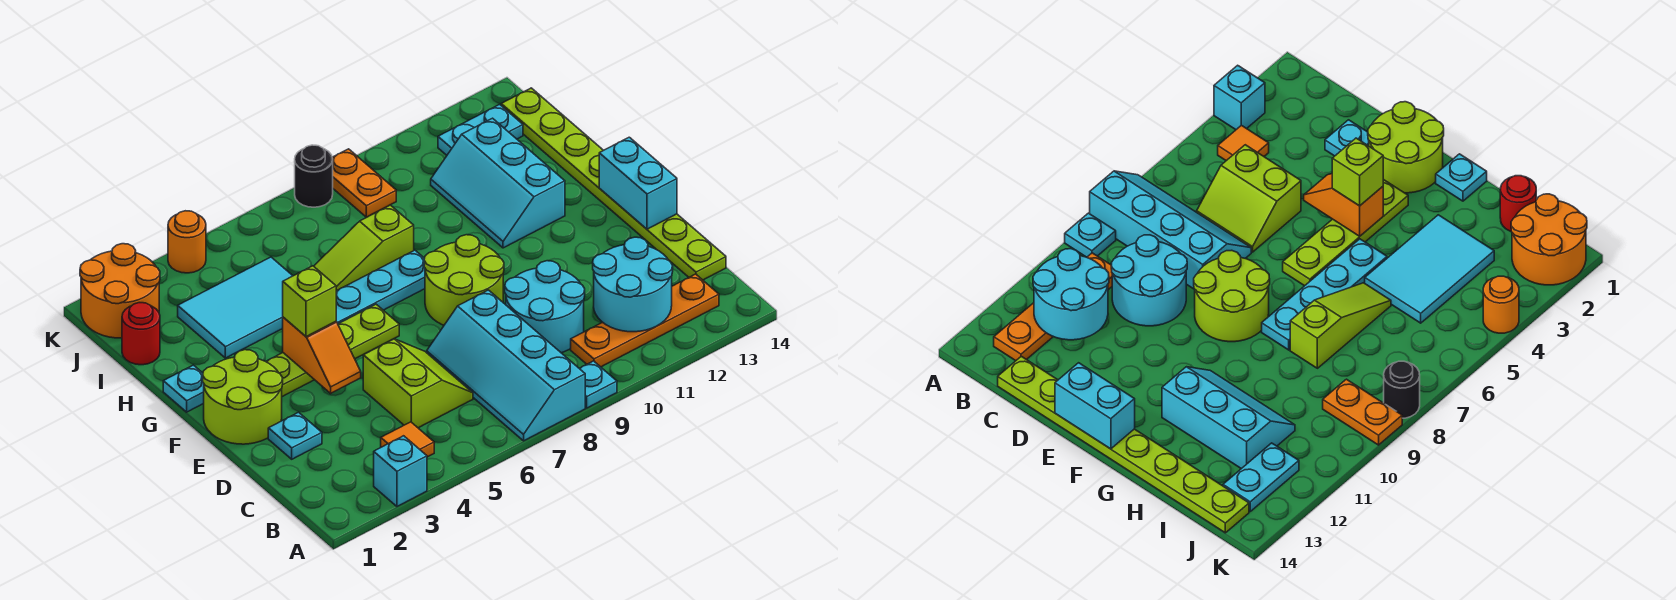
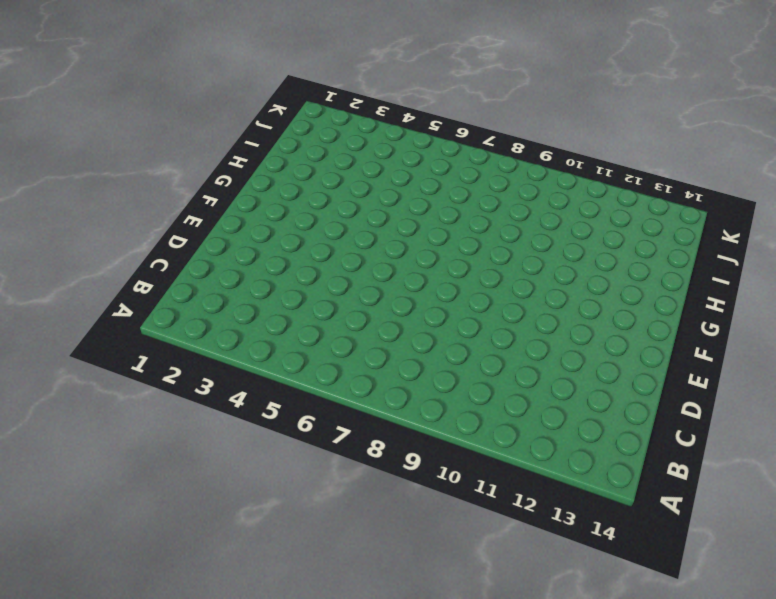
none -> cyan 1x1 brick [374,436,427,506]
none -> cyan 2x4 slope [427,290,585,441]
none -> cyan 1x1 plate [579,361,617,408]

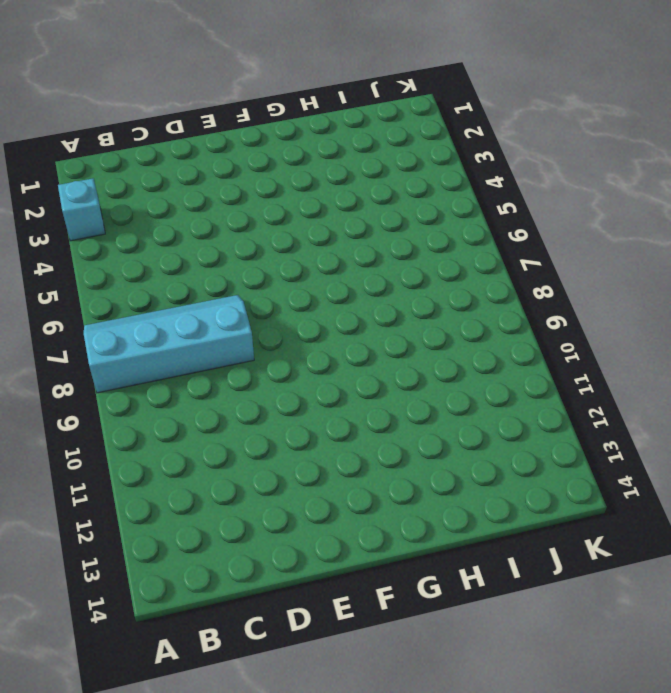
none -> cyan 1x1 plate [579,361,617,408]
none -> orange 1x1 tile [381,422,434,457]
none -> orange 1x4 plate [571,274,719,367]

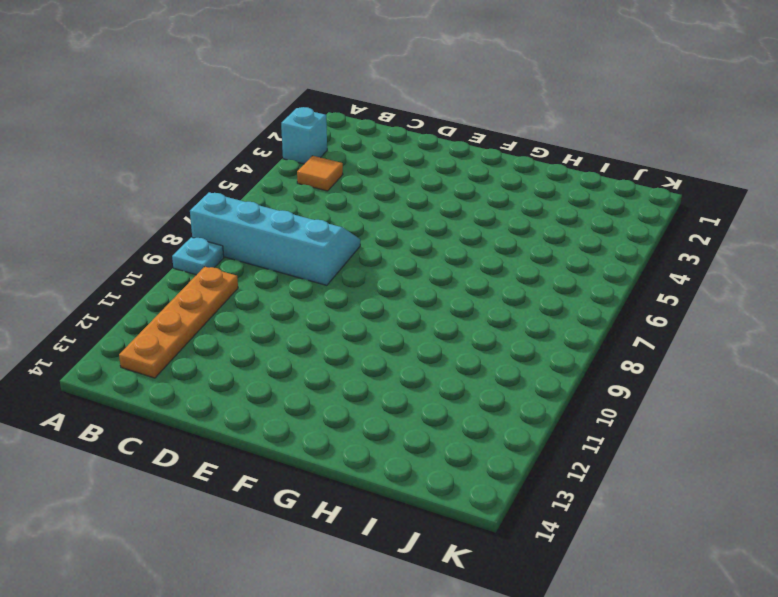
none -> lime 2x2 slope [363,339,473,428]
none -> cyan 2x2 round brick [505,261,585,353]
none -> lime 1x8 plate [501,88,726,280]

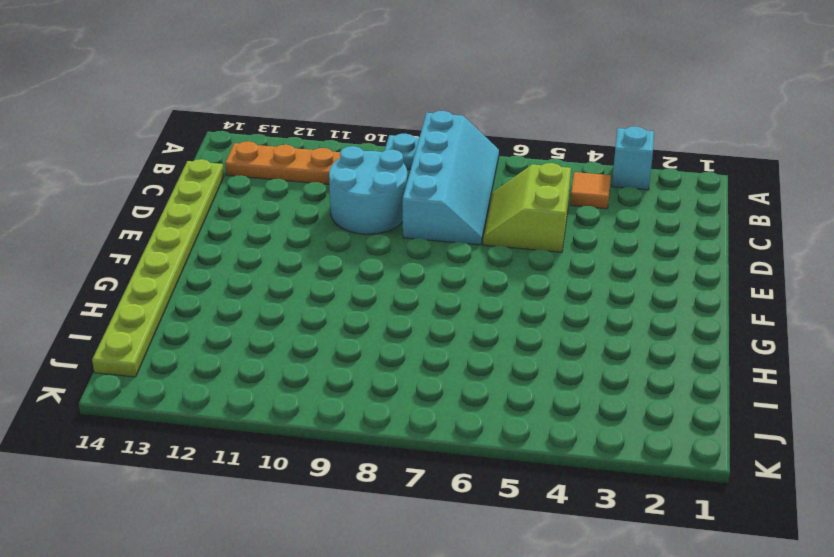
none -> cyan 1x1 plate [268,412,322,459]
none -> lime 2x2 round brick [203,350,283,444]
none -> lime 2x2 round brick [424,235,504,325]

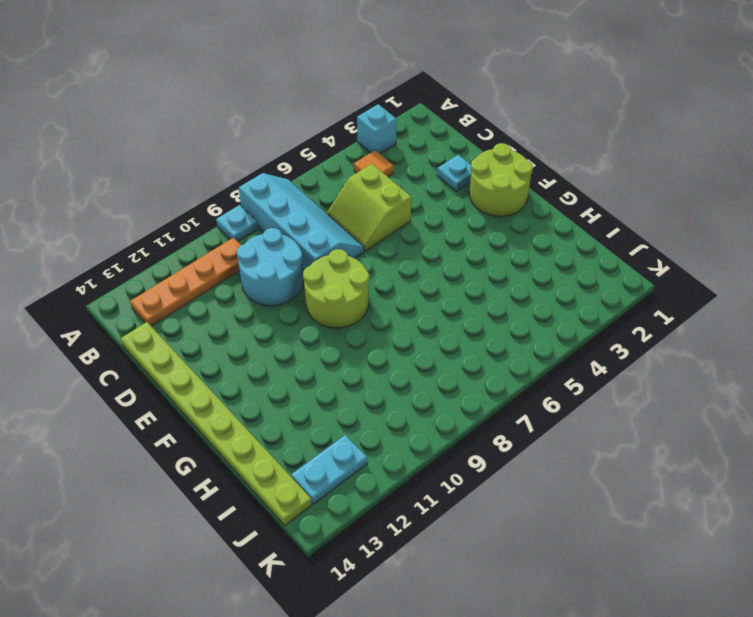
none -> lime 1x4 plate [266,304,399,397]
none -> cyan 1x1 plate [163,365,204,412]
none -> cyan 1x4 plate [336,250,425,324]

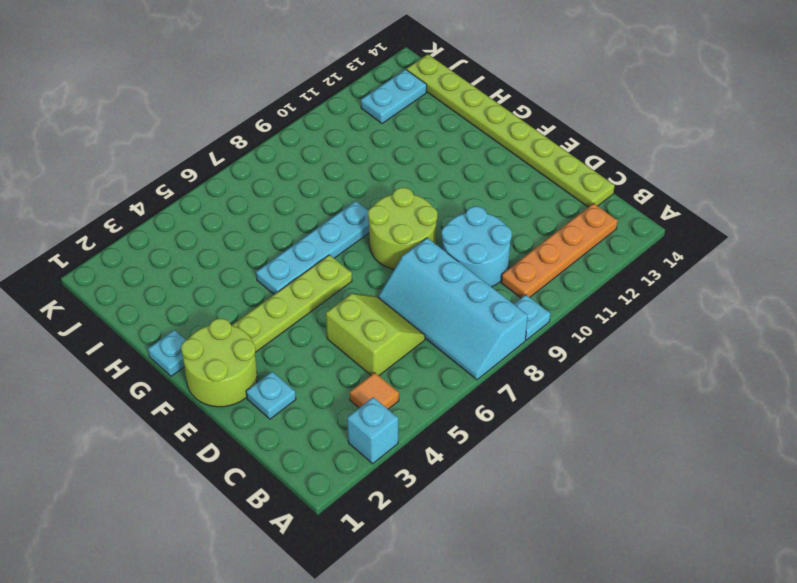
none -> cyan 2x3 slope [431,118,565,248]
none -> cyan 2x3 tile [178,257,293,358]
none -> lime 1x3 slope [314,205,414,291]

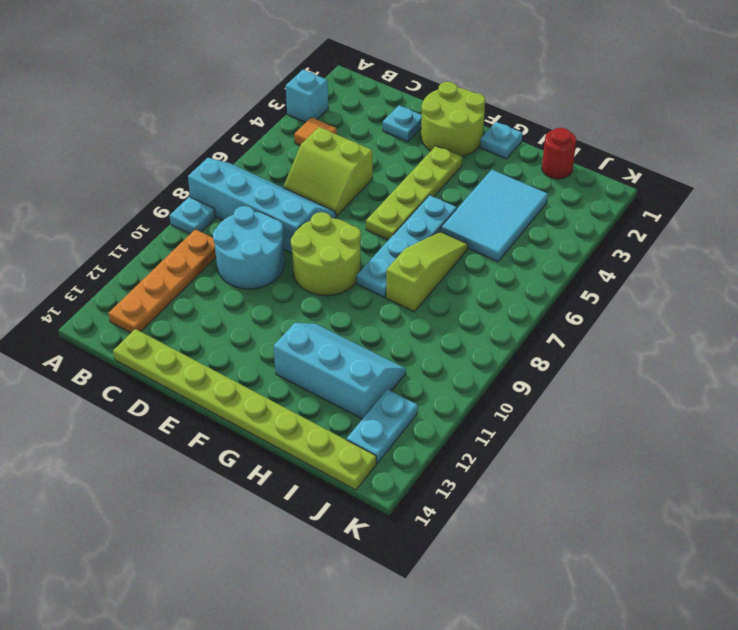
none -> orange 2x2 round brick [80,244,160,338]
none -> orange 1x2 plate [332,149,396,217]
none -> orange 1x1 round brick [168,211,206,273]

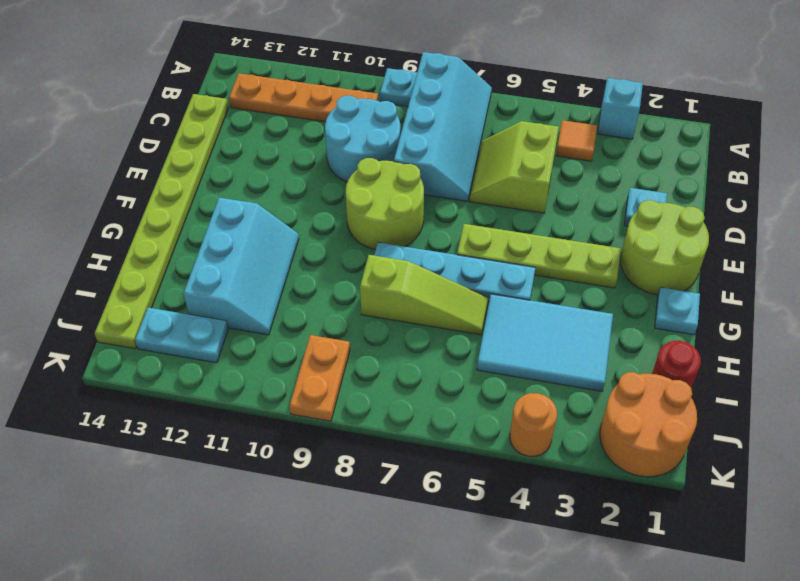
none -> black 1x1 round brick [295,145,333,207]
none -> cyan 2x2 round brick [593,237,673,332]
none -> orange 1x2 slope [283,317,361,393]

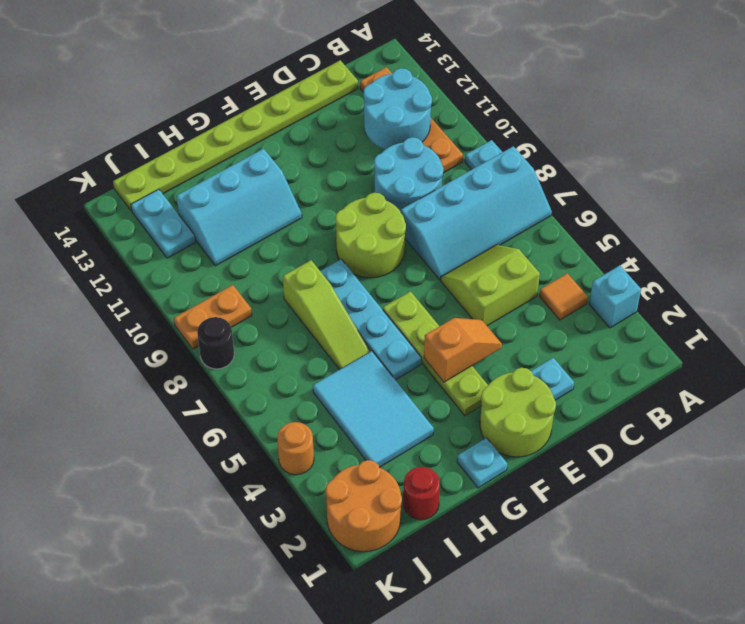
none -> cyan 1x2 brick [599,137,677,229]
none -> lime 1x1 brick [283,266,336,337]

